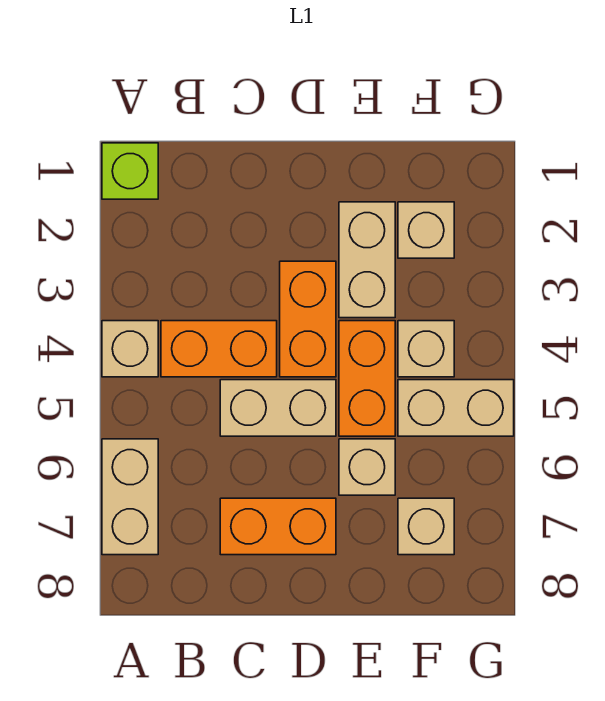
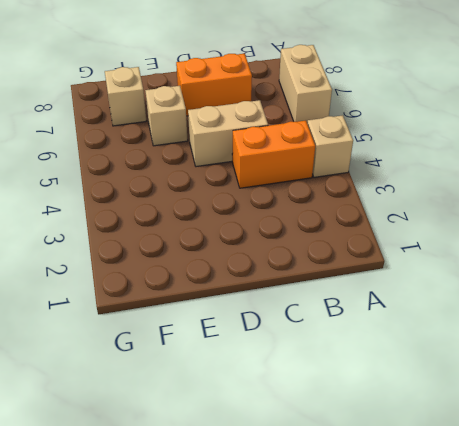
none -> lime 1x1 brick [102,143,158,199]
none -> orange 1x2 brick [280,261,336,377]
none -> tan 1x2 brick [339,202,395,318]

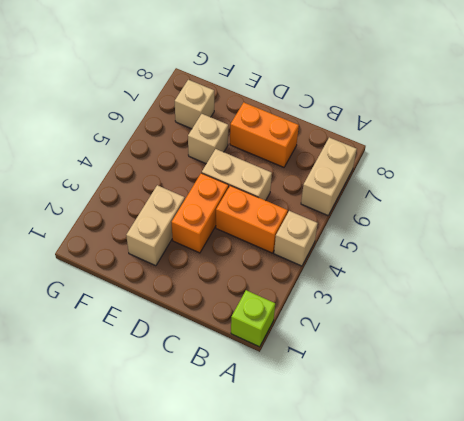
none -> orange 1x2 brick [339,321,395,436]
none -> tan 1x1 brick [398,202,454,258]
none -> tan 1x1 brick [398,321,454,377]

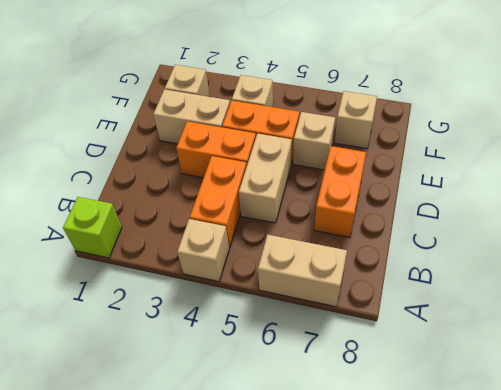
none -> tan 1x2 brick [398,380,514,436]

